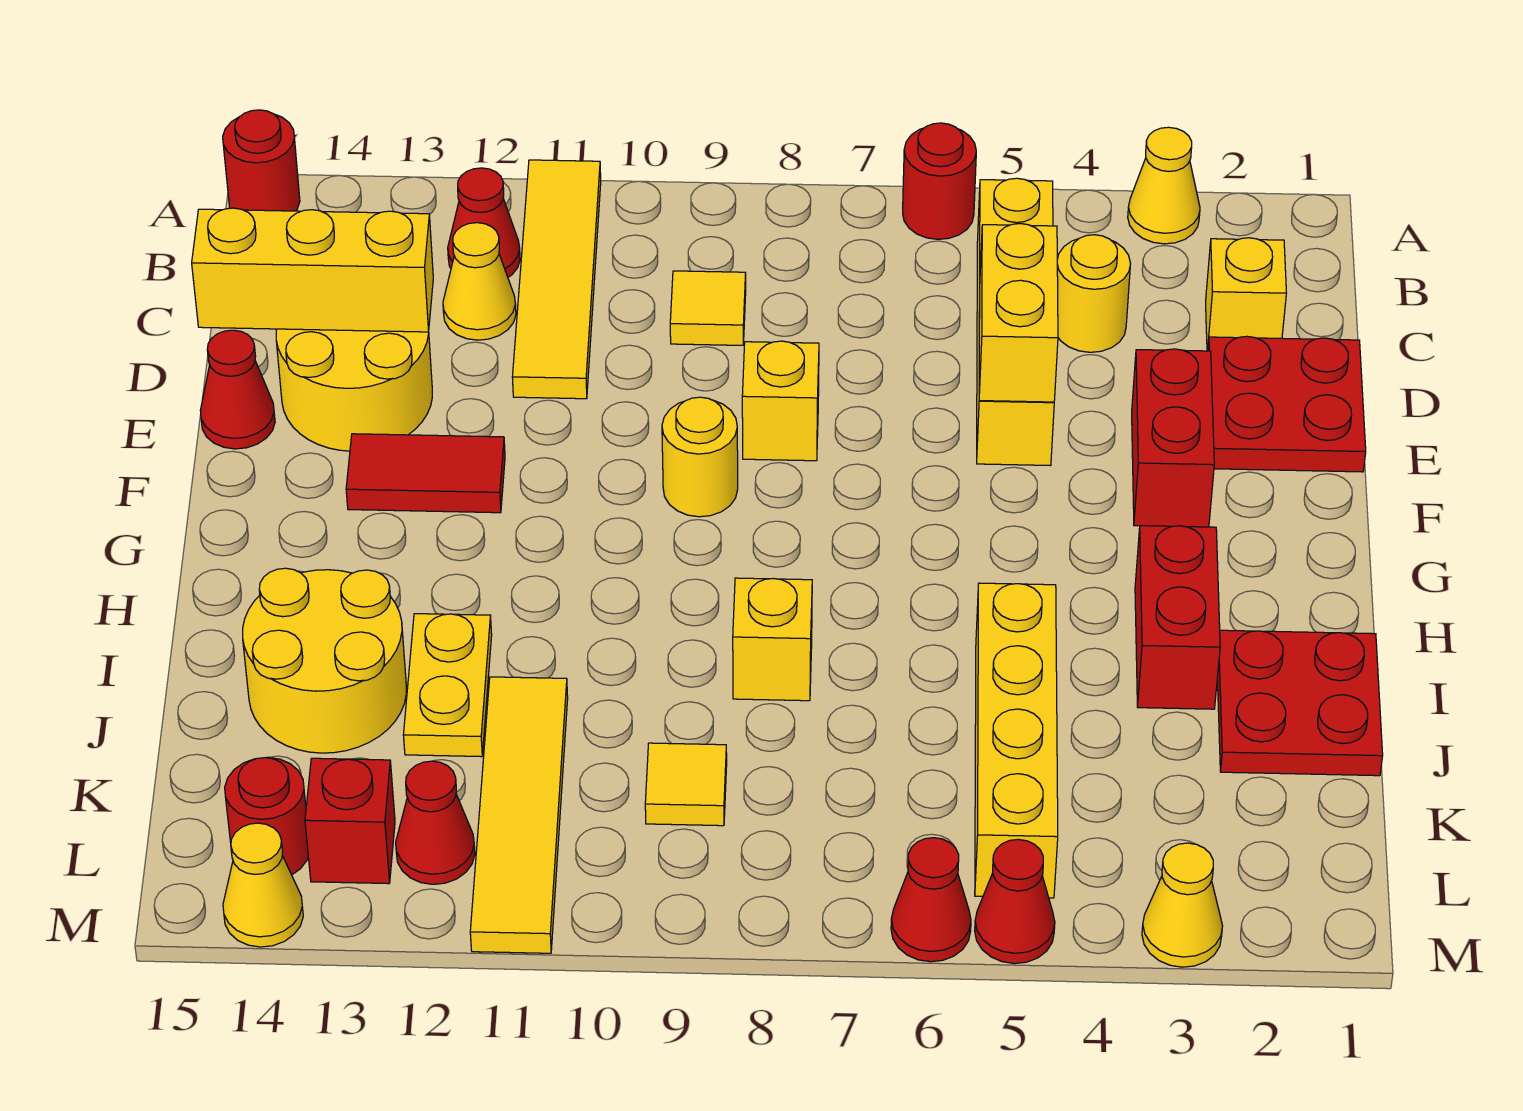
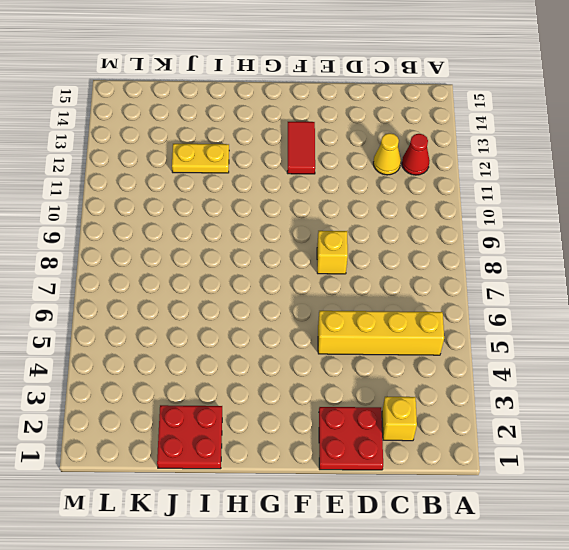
none -> yellow 1x1 cone [1128,127,1200,244]
none -> red 1x1 round brick [903,123,976,239]
none -> yellow 1x4 tile [512,160,601,399]
none -> red 1x1 round brick [223,110,300,211]

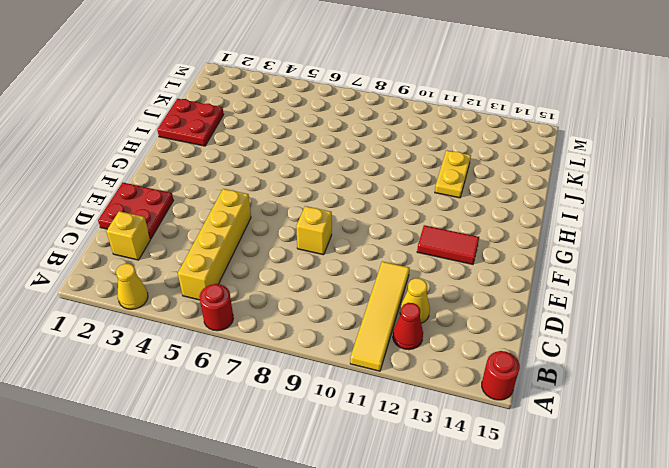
none -> yellow 1x1 round brick [1057,235,1131,352]
none -> yellow 1x1 tile [670,271,746,345]
none -> yellow 2x2 round brick [276,329,432,451]
none -> red 1x2 brick [1132,349,1214,527]

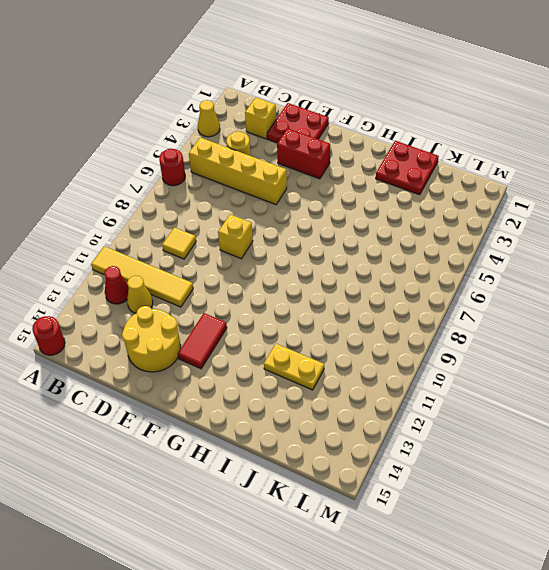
none -> red 1x1 cone [200,330,275,449]
none -> yellow 1x1 round brick [662,397,738,517]
none -> red 1x2 brick [1135,526,1220,709]
none -> yellow 1x4 brick [975,583,1058,898]

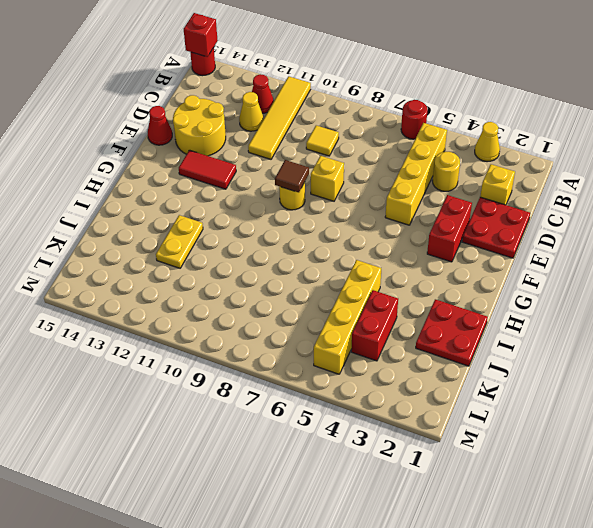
red 1x1 brick [184,13,218,57] -> red 1x1 brick moved to [305,758,395,884]
brown 1x1 tile [275,160,309,192] -> none
red 1x2 brick [351,290,398,361] -> red 1x2 brick moved to [1135,526,1220,709]
none -> yellow 1x1 brick [733,578,812,701]
none -> yellow 2x2 round brick [243,568,406,753]
none -> yellow 1x4 tile [470,677,568,953]
none -> yellow 1x1 tile [645,743,727,826]

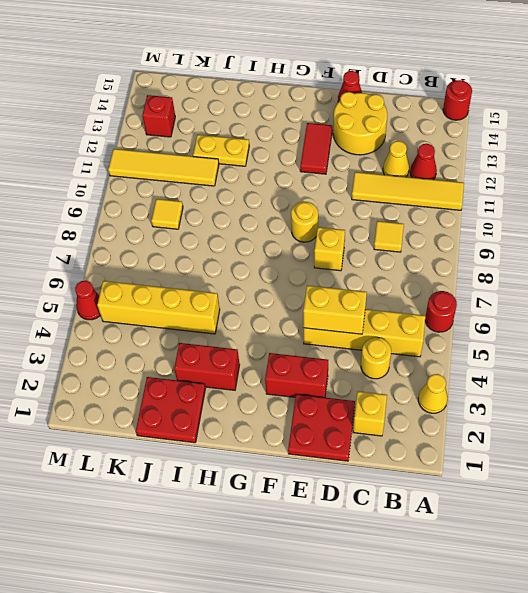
none -> yellow 1x1 brick [733,578,812,701]
none -> yellow 2x2 round brick [243,568,406,753]
none -> red 1x1 cone [396,761,475,884]
none -> red 1x1 round brick [225,757,308,875]

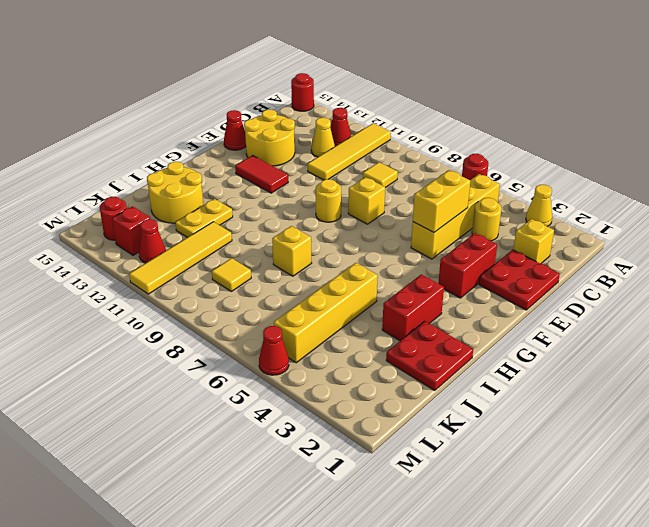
none -> yellow 1x1 cone [1142,843,1223,967]
none -> red 1x1 cone [891,838,971,962]
none -> yellow 1x1 cone [223,823,303,947]
none -> yellow 1x3 brick [192,208,433,332]

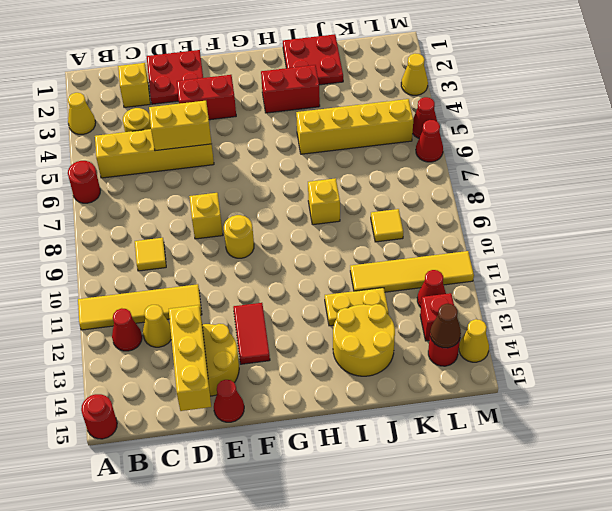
brown 1x1 cone [430,304,461,348] -> none

